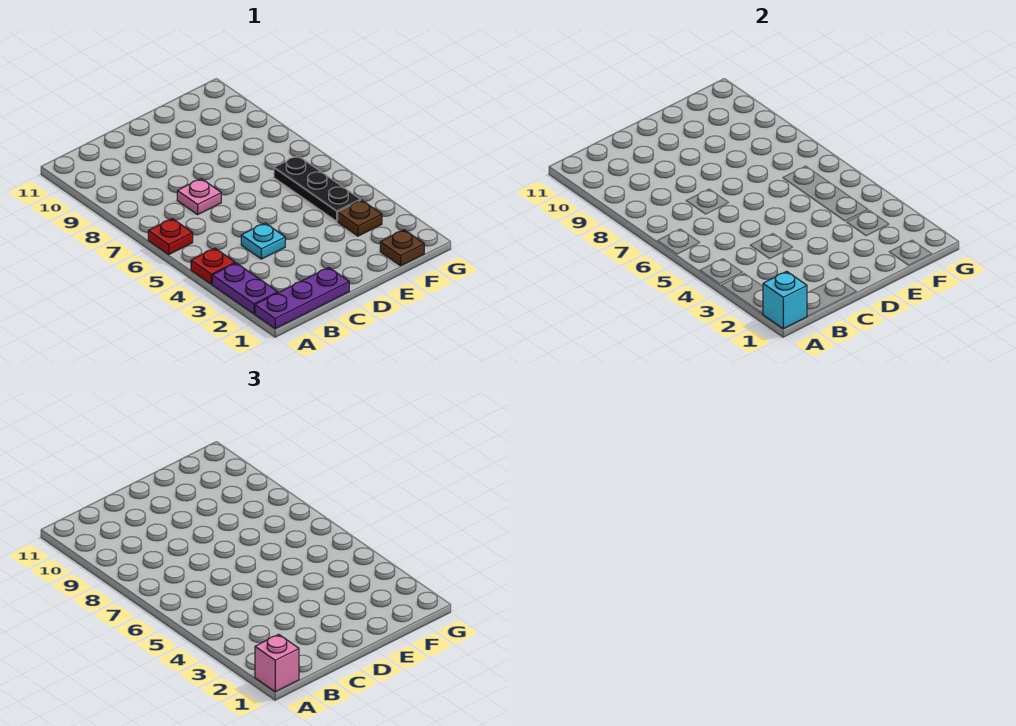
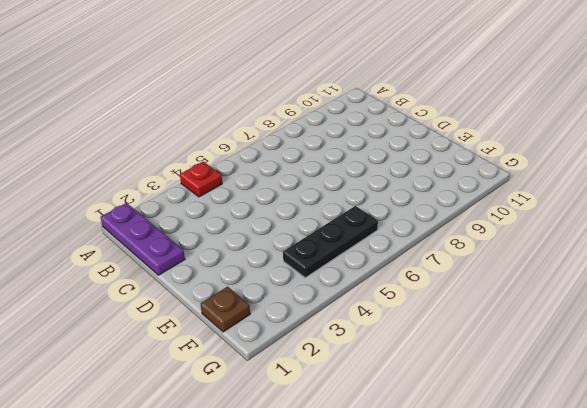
none -> purple 1x2 plate [212,263,278,314]
none -> red 1x1 plate [148,219,193,254]

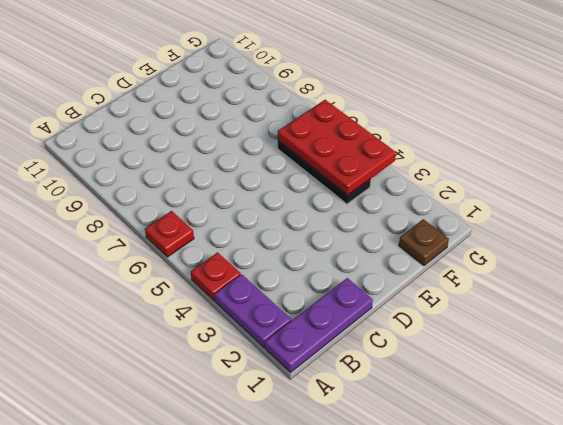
red 2x3 plate [278,100,396,195] -> none
none -> cyan 1x1 plate [241,223,285,259]
none -> pink 1x1 plate [177,179,221,215]

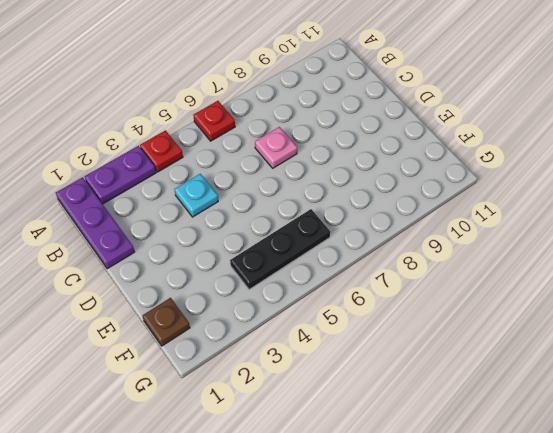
none -> brown 1x1 plate [338,200,382,236]
none -> cyan 1x1 brick [763,271,807,329]

